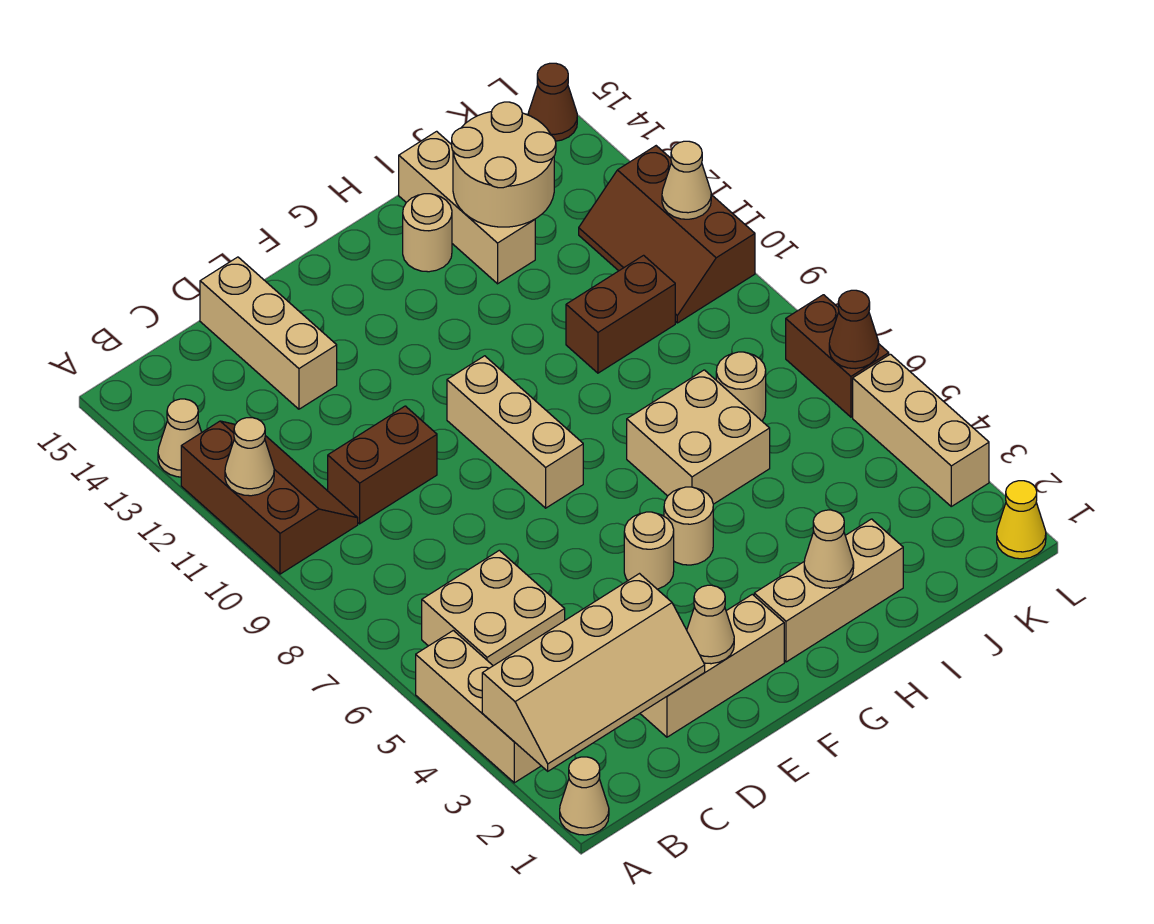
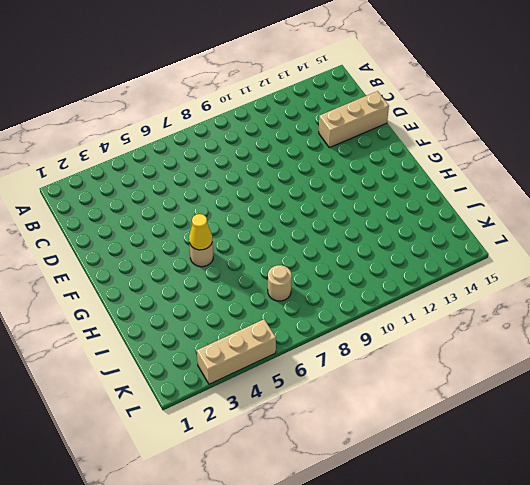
yellow 1x1 cone [189,214,212,250] -> yellow 1x1 cone moved to [997,481,1046,559]
none -> tan 1x1 cone [560,757,609,835]
none -> tan 1x3 brick [416,630,541,783]
none -> brown 2x3 slope [181,421,358,574]

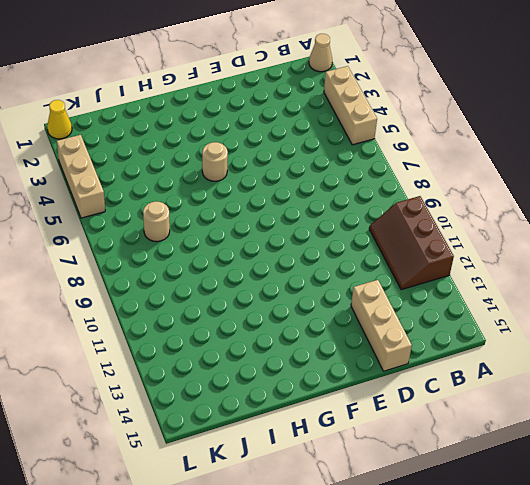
none -> tan 1x1 cone [158,399,202,477]
none -> tan 2x2 brick [422,550,565,666]
none -> brown 1x2 brick [328,406,437,524]

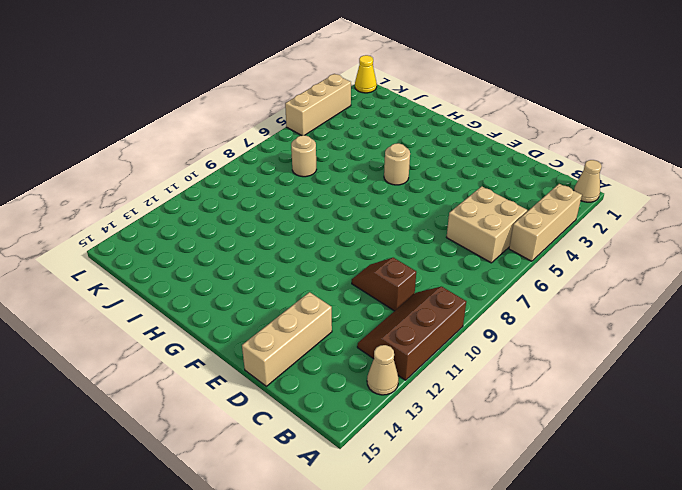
brown 1x2 slope [352,258,416,311] -> brown 1x2 brick [328,406,437,524]
none -> tan 1x3 brick [640,594,784,737]
none -> tan 1x1 round brick [624,512,674,589]
none -> tan 1x3 brick [447,356,583,508]

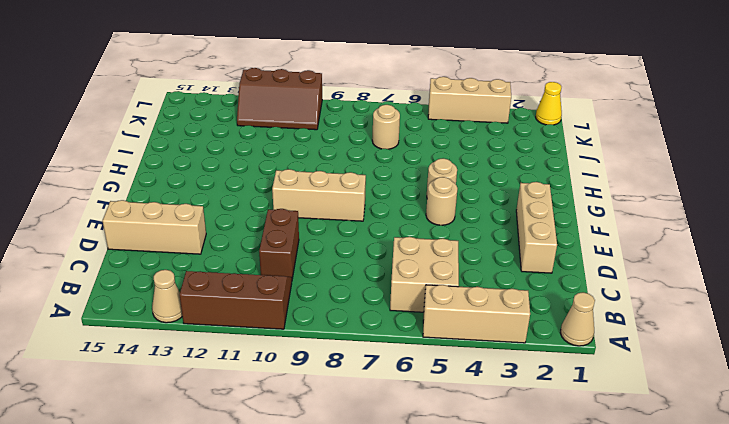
none -> tan 1x3 brick [754,519,903,662]
none -> tan 2x2 brick [627,370,770,504]
none -> tan 1x1 round brick [403,194,452,272]

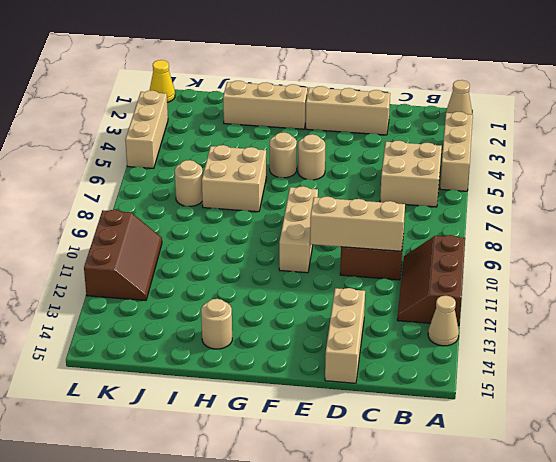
tan 1x3 brick [310,196,405,251] -> tan 1x3 brick turned to [399,131,535,284]
none -> brown 1x2 brick [566,255,675,373]
none -> brown 1x2 brick [786,295,889,417]
none -> brown 1x1 cone [528,63,577,141]

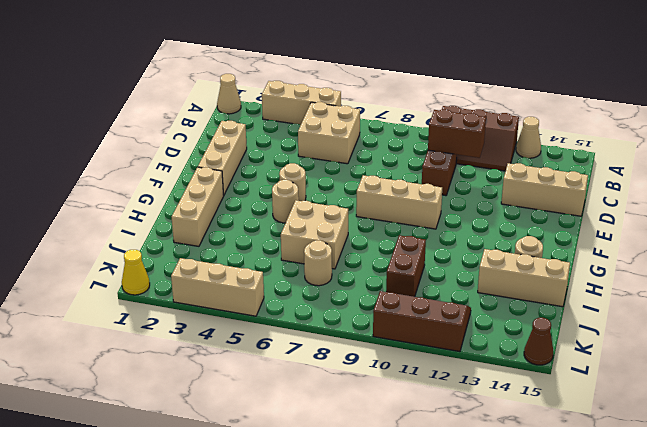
brown 1x2 brick [428,109,486,158] -> brown 1x2 brick moved to [786,295,889,417]
none -> tan 2x4 slope [482,574,705,771]
none -> tan 1x1 cone [225,418,274,496]
none -> tan 1x1 cone [687,585,734,664]

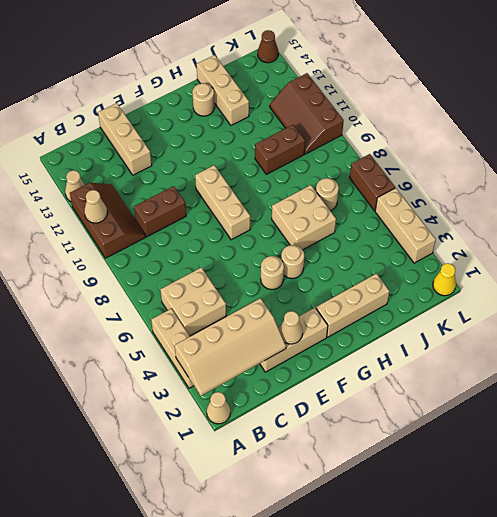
none -> tan 1x1 cone [804,510,854,588]
none -> tan 2x2 round brick [452,102,556,227]
none -> brown 1x1 cone [829,290,879,369]

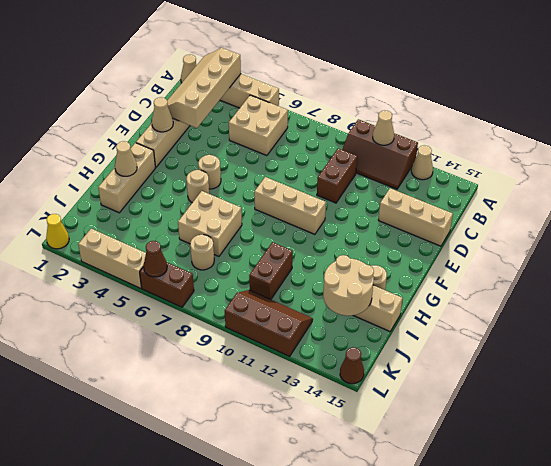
none -> tan 1x1 cone [662,141,711,219]

